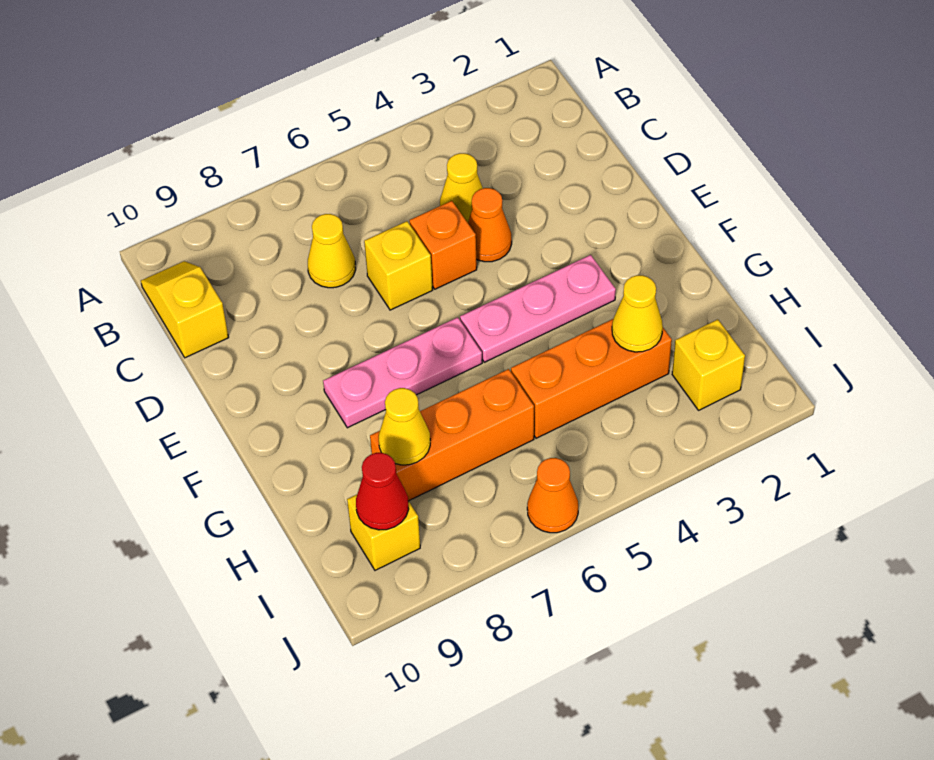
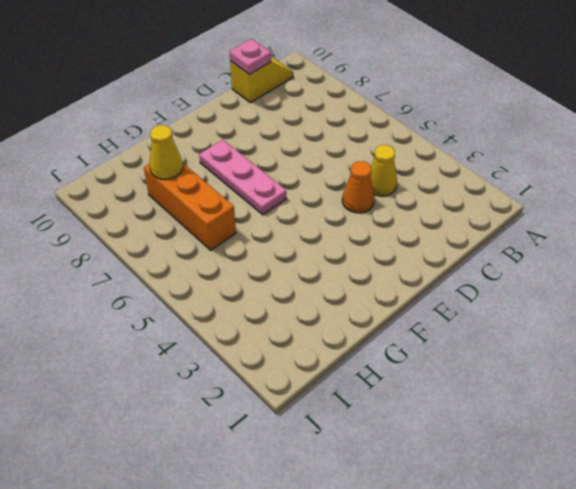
pink 1x1 plate [230,39,271,74] -> none
none -> yellow 1x1 cone [308,214,356,288]
none -> orange 1x1 brick [409,201,477,289]
none -> yellow 1x1 brick [364,221,433,310]

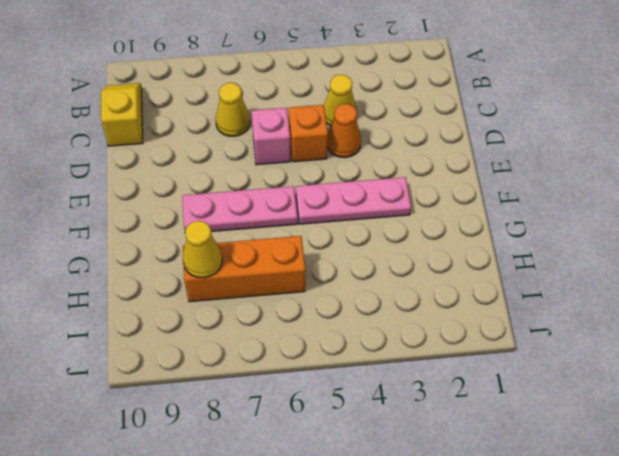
pink 1x1 brick [252,108,290,165] -> yellow 1x1 brick [364,221,433,310]
none -> orange 1x3 brick [511,319,672,438]
none -> yellow 1x1 brick [672,319,745,410]
none -> yellow 1x1 brick [347,495,420,570]

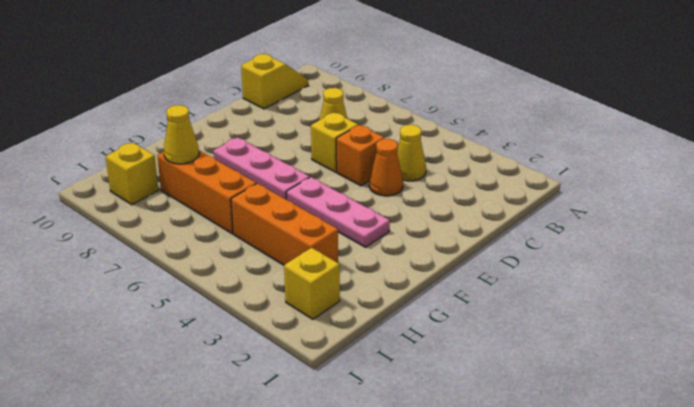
none -> orange 1x1 cone [527,458,578,533]
none -> yellow 1x1 cone [612,275,663,352]
none -> red 1x1 cone [356,453,409,530]

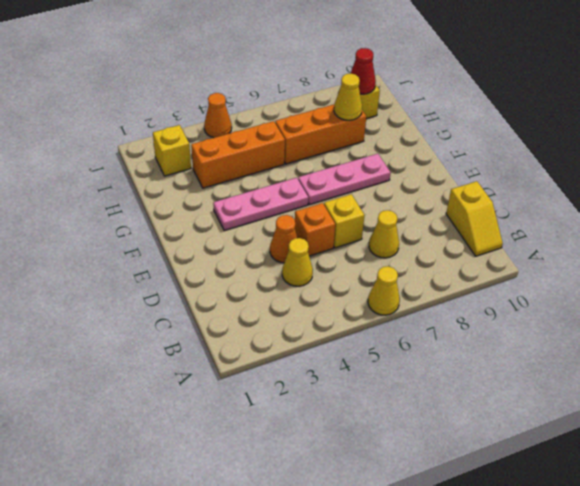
yellow 1x1 cone [368,266,400,315] -> yellow 1x1 cone moved to [612,275,663,352]
orange 1x1 cone [204,93,232,138] -> orange 1x1 cone moved to [527,458,578,533]

